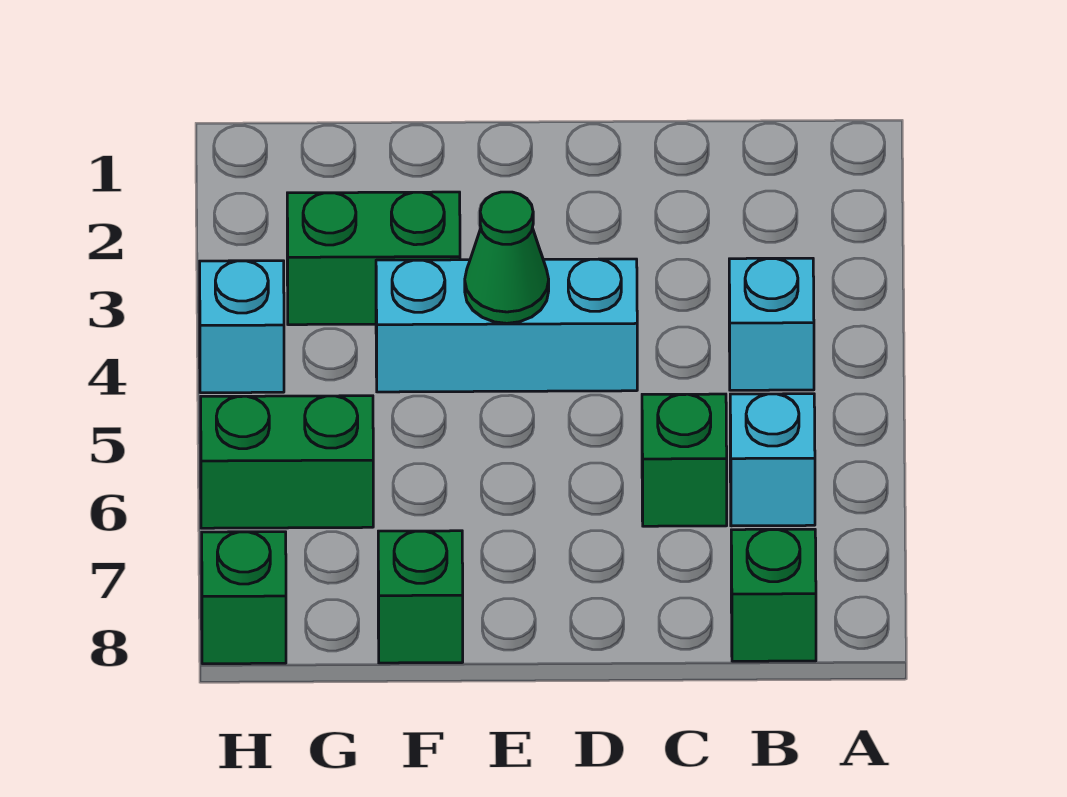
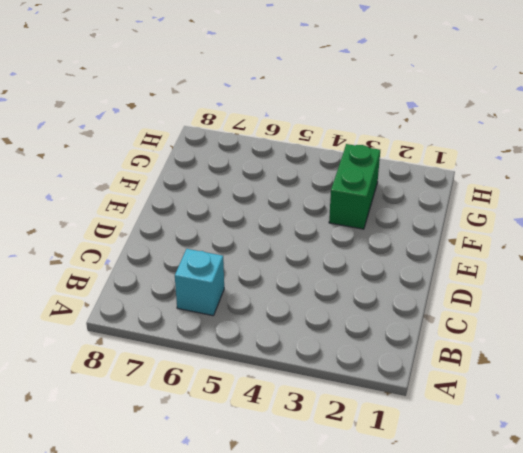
none -> cyan 1x1 brick [729,258,814,390]
none -> green 1x1 brick [731,529,816,661]

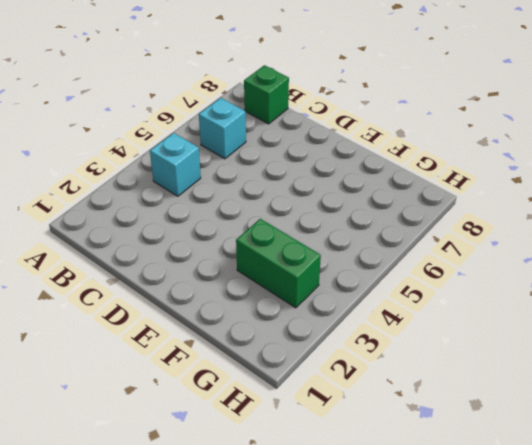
none -> green 1x1 brick [642,394,727,526]
none -> cyan 1x3 brick [376,259,637,392]

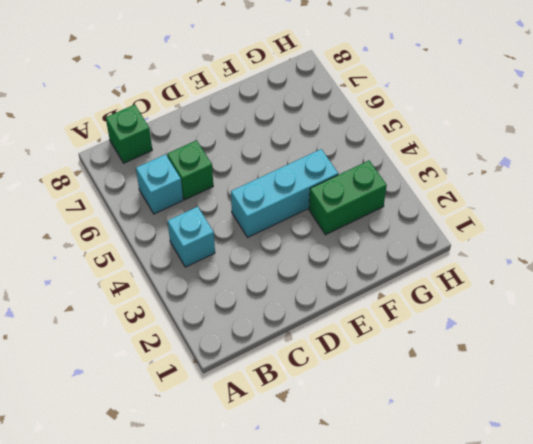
none -> green 1x1 brick [378,531,463,663]
none -> green 1x2 brick [201,396,373,528]

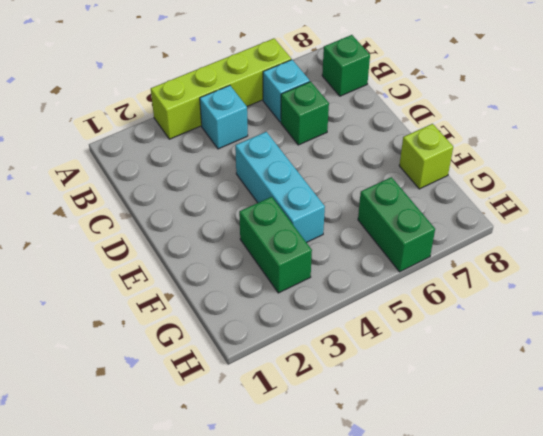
lime 1x4 brick [151,39,291,139] -> none
lime 1x1 brick [399,124,453,189] -> green 1x1 brick [378,531,463,663]
none -> cyan 1x1 brick [200,261,284,393]
none -> green 1x1 brick [202,532,286,664]

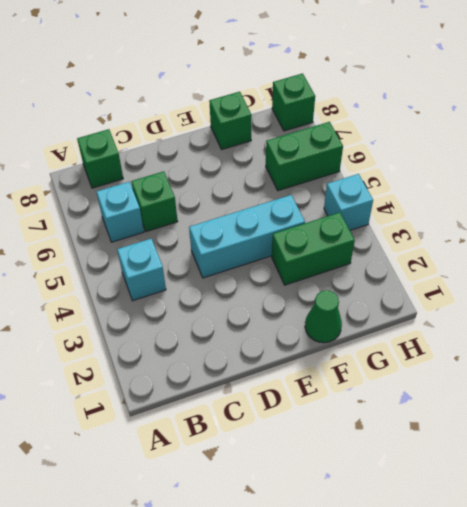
green 1x1 cone [305,290,342,343] -> green 1x1 cone moved to [465,192,549,323]

